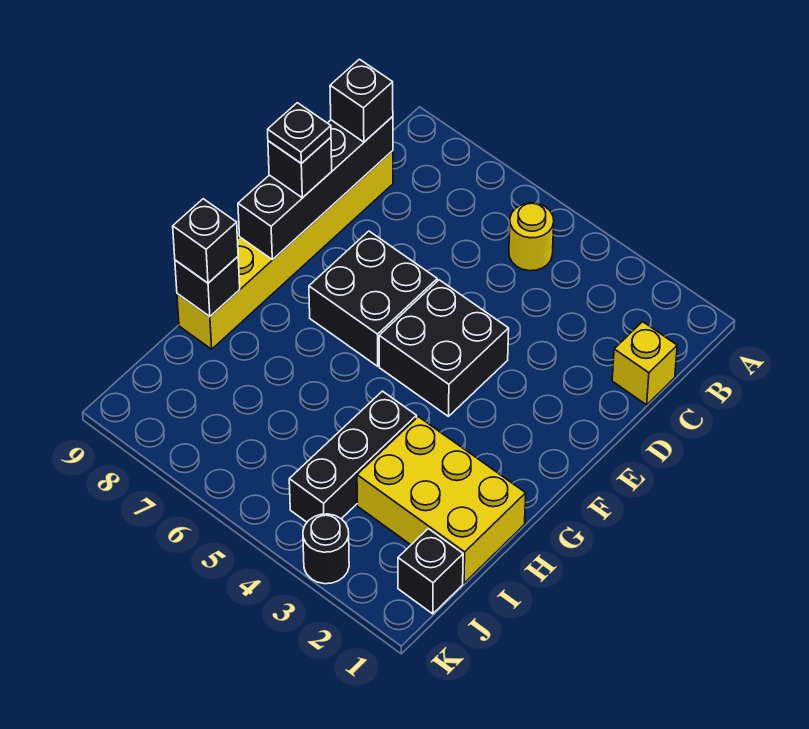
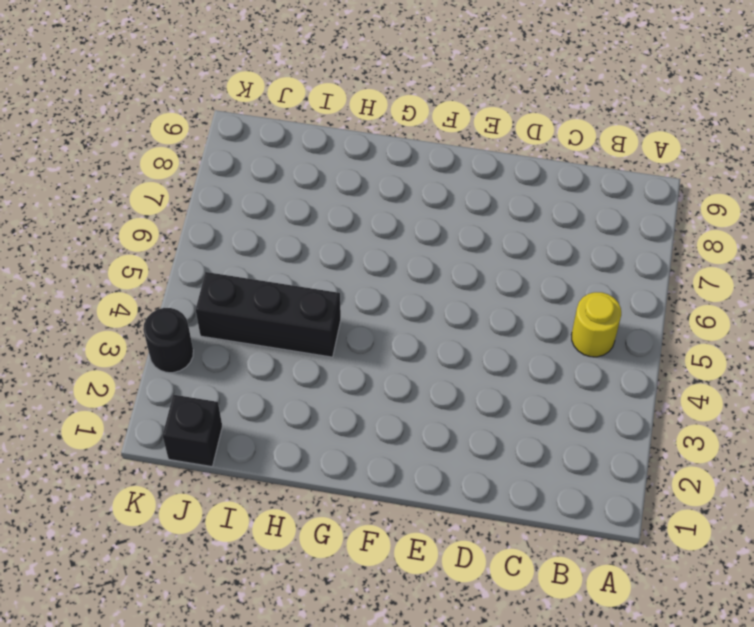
none -> yellow 1x1 brick [612,322,677,405]
none -> yellow 1x6 brick [177,151,393,349]
none -> black 2x2 brick [379,280,509,416]

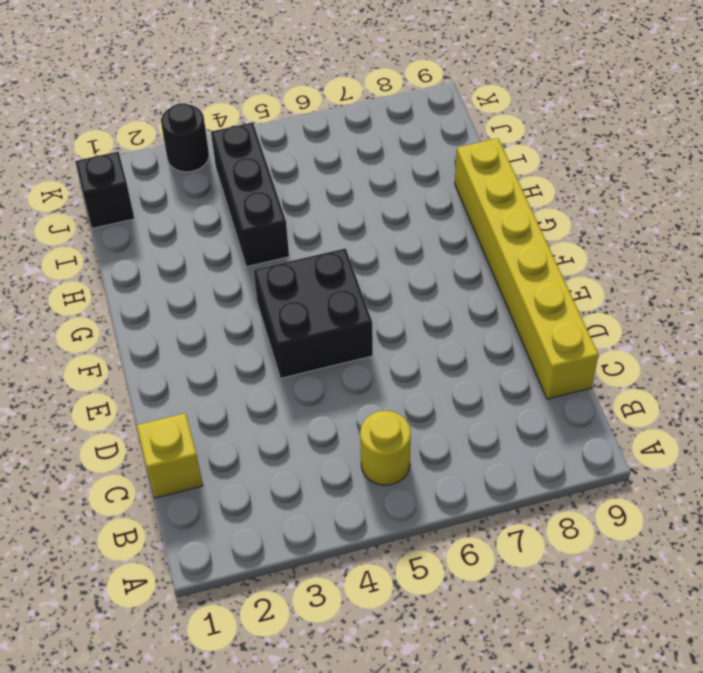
none -> black 2x2 brick [309,231,437,366]
none -> yellow 2x3 brick [357,417,526,583]
none -> black 1x4 brick [238,116,393,260]

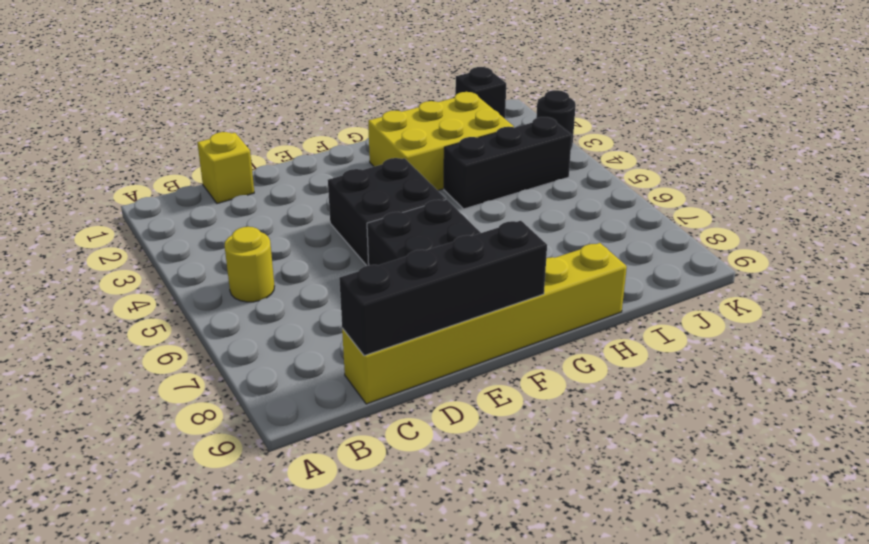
yellow 2x3 brick [368,92,514,190] -> yellow 2x3 brick turned to [357,417,526,583]
none -> black 1x1 brick [175,257,240,317]
none -> black 1x1 brick [330,59,393,142]
none -> black 1x1 brick [268,137,332,198]

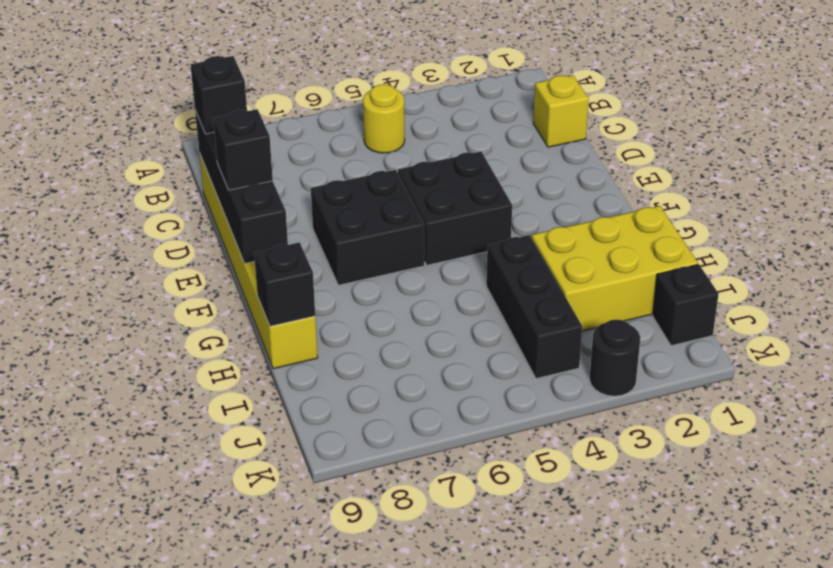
none -> black 1x1 brick [173,199,238,283]
none -> black 1x1 plate [268,103,331,163]

